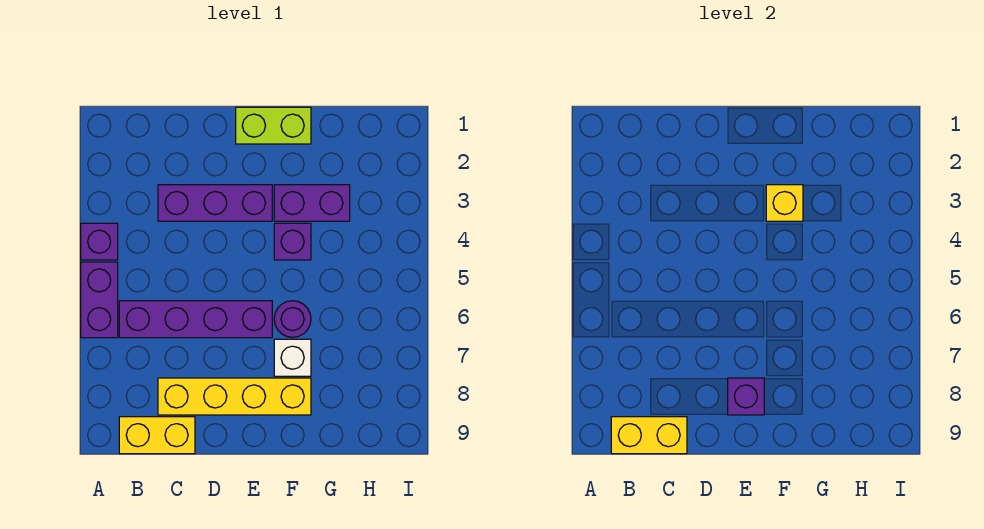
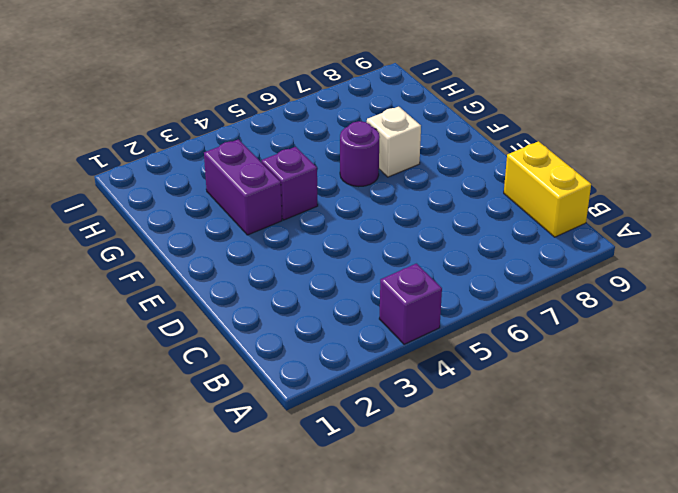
none -> purple 1x2 brick [81,262,118,338]
none -> purple 1x4 brick [119,301,272,338]
none -> purple 1x3 brick [158,185,272,221]

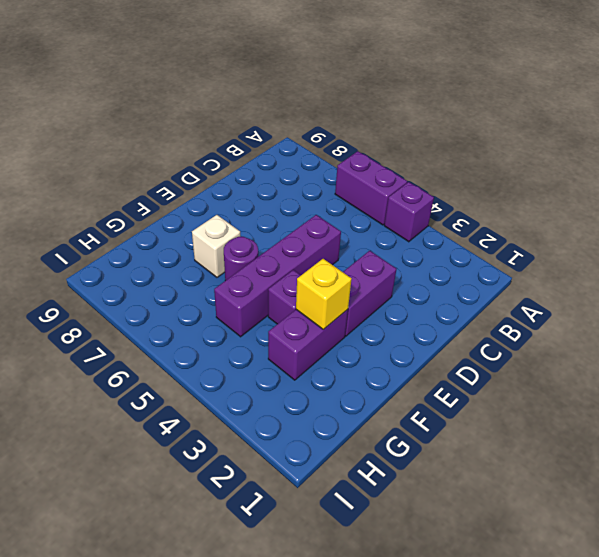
purple 1x2 brick [343,251,396,336] -> purple 1x3 brick [158,185,272,221]
purple 1x4 brick [214,215,341,337] -> purple 1x4 brick moved to [119,301,272,338]
none -> yellow 1x2 brick [119,417,195,454]
none -> yellow 1x4 brick [158,378,311,415]
none -> lime 1x2 brick [236,107,311,144]

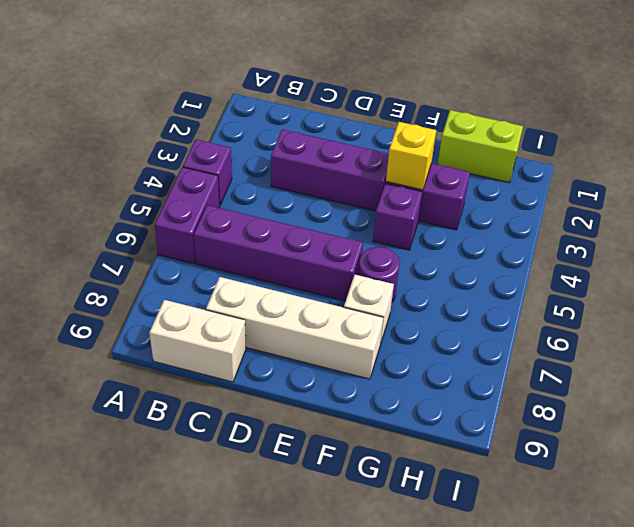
white 1x2 brick [149,300,246,382] -> yellow 1x2 brick [119,417,195,454]
white 1x4 brick [206,277,383,379] -> yellow 1x4 brick [158,378,311,415]
lime 1x2 brick [438,110,523,182] -> lime 1x2 brick moved to [236,107,311,144]
none -> yellow 1x2 brick [611,417,687,454]
none -> purple 1x1 brick [728,378,764,415]

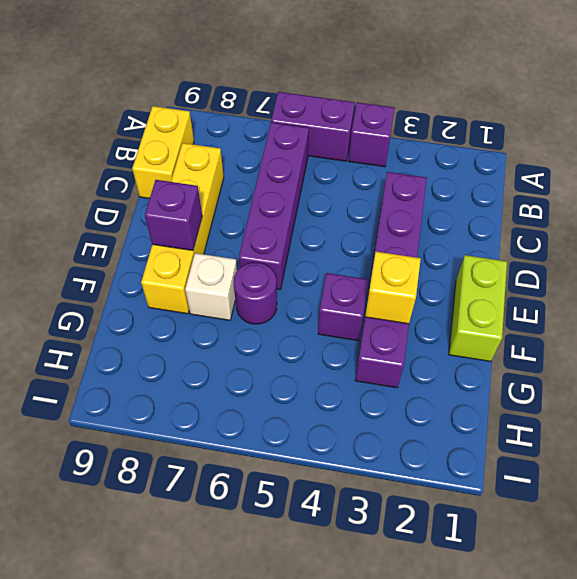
none -> yellow 1x2 brick [611,417,687,454]

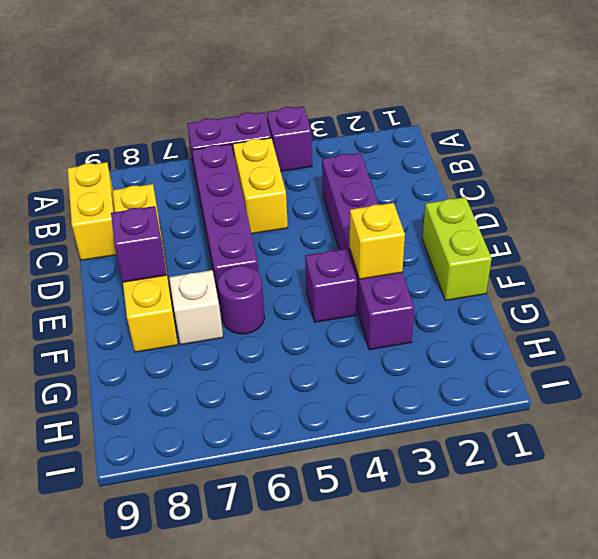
yellow 1x2 brick [233,138,288,234] -> yellow 1x2 brick moved to [611,417,687,454]

